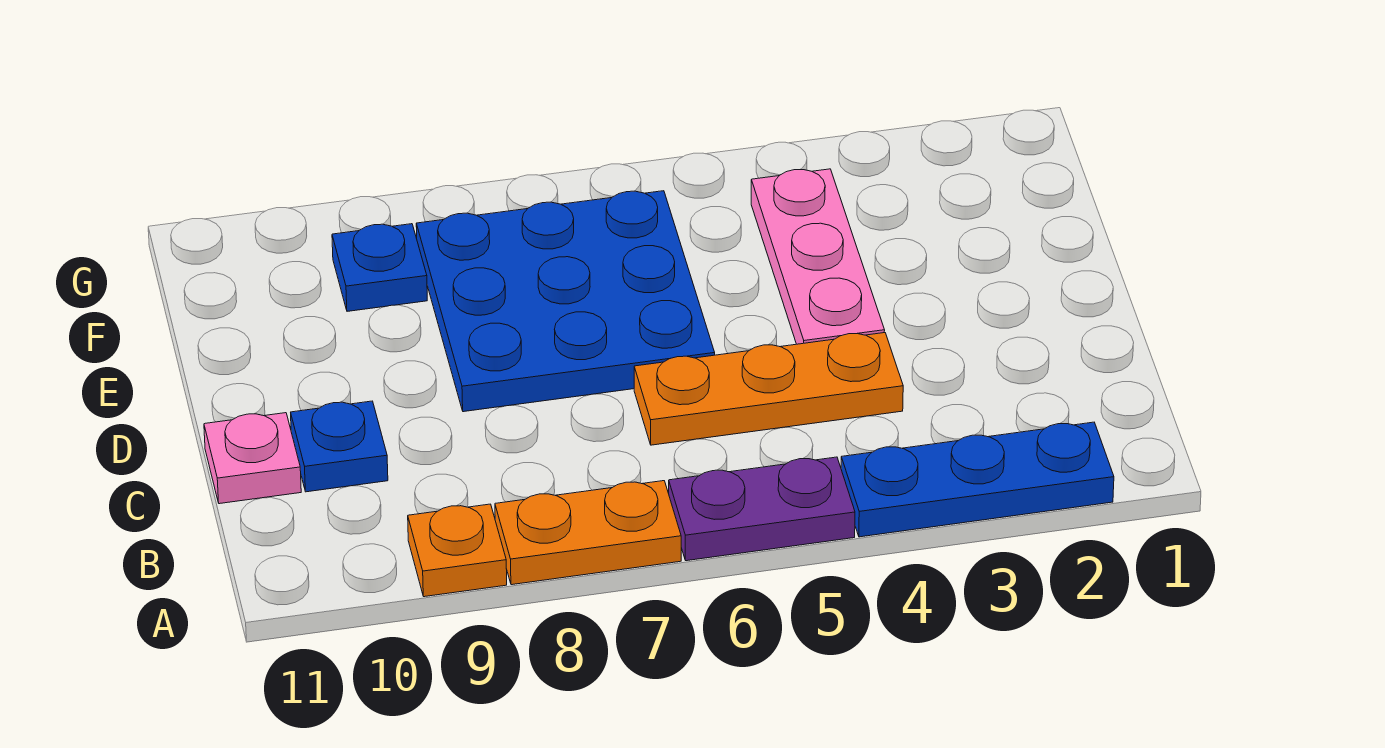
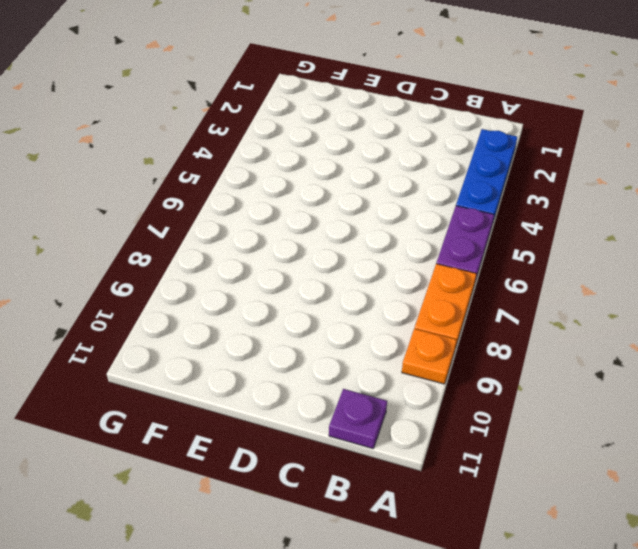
purple 1x1 plate [329,389,387,449] -> none
none -> orange 1x3 plate [634,333,903,445]
none -> blue 1x1 plate [291,401,388,492]

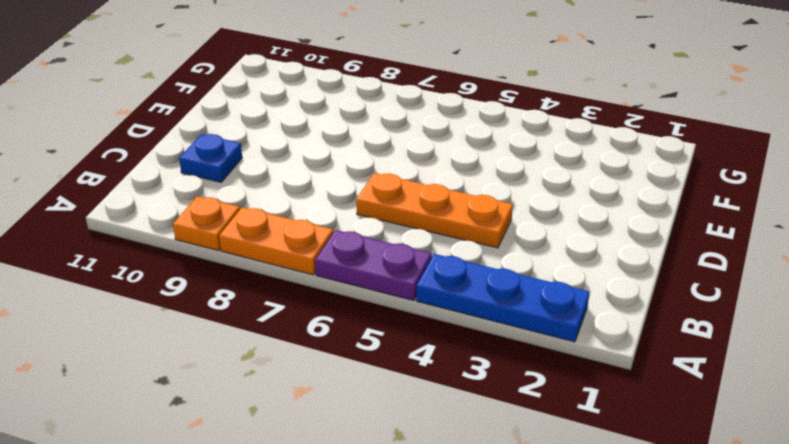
none -> pink 1x1 plate [204,413,301,504]
none -> pink 1x3 plate [751,169,885,344]

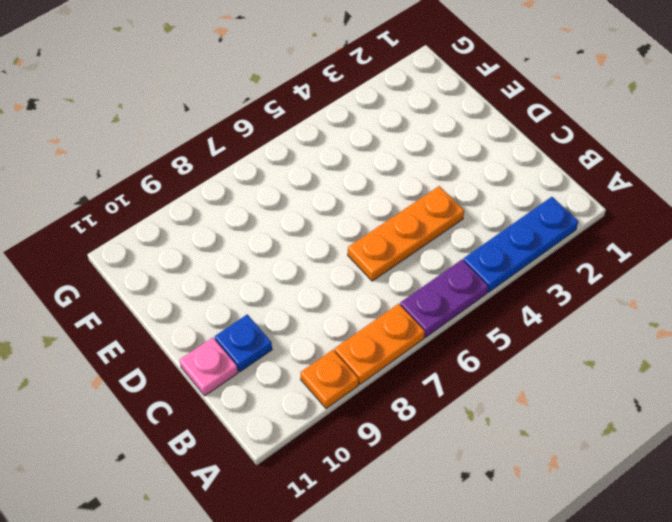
none -> pink 1x3 plate [751,169,885,344]
none -> blue 3x3 plate [416,191,715,412]

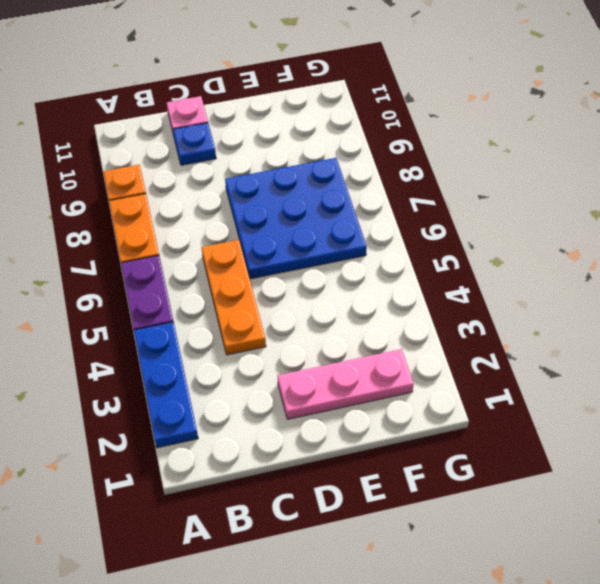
pink 1x3 plate [278,349,414,419] -> pink 1x3 plate moved to [751,169,885,344]
none -> blue 1x1 plate [332,224,427,311]

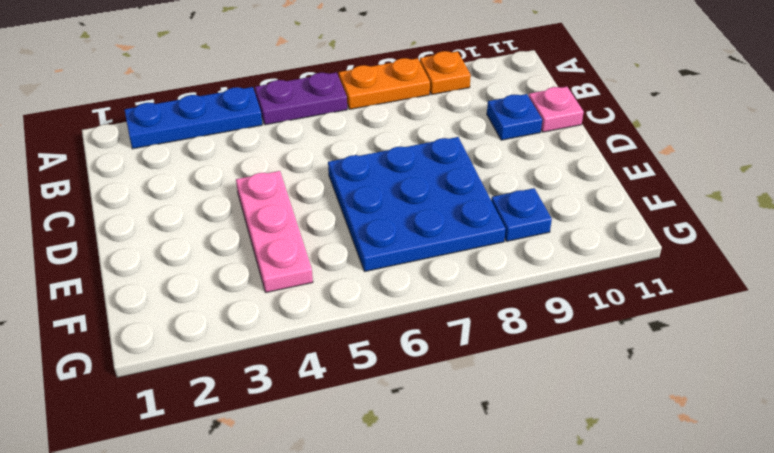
none -> orange 1x3 plate [634,333,903,445]

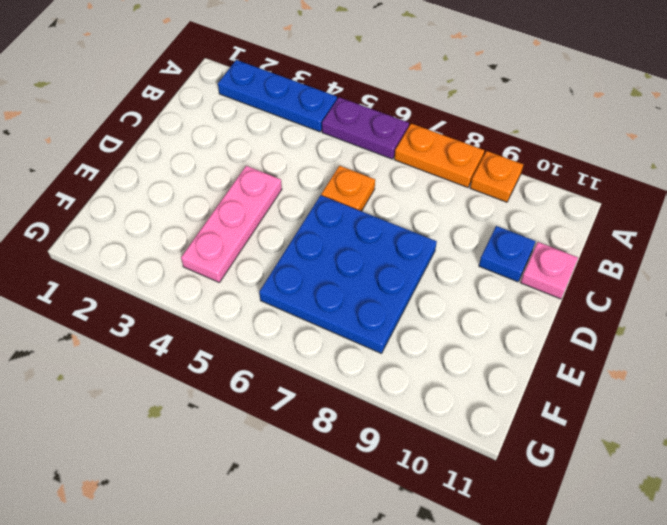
orange 1x1 plate [321,166,375,211] -> orange 1x3 plate [634,333,903,445]
none -> blue 1x1 plate [332,224,427,311]

